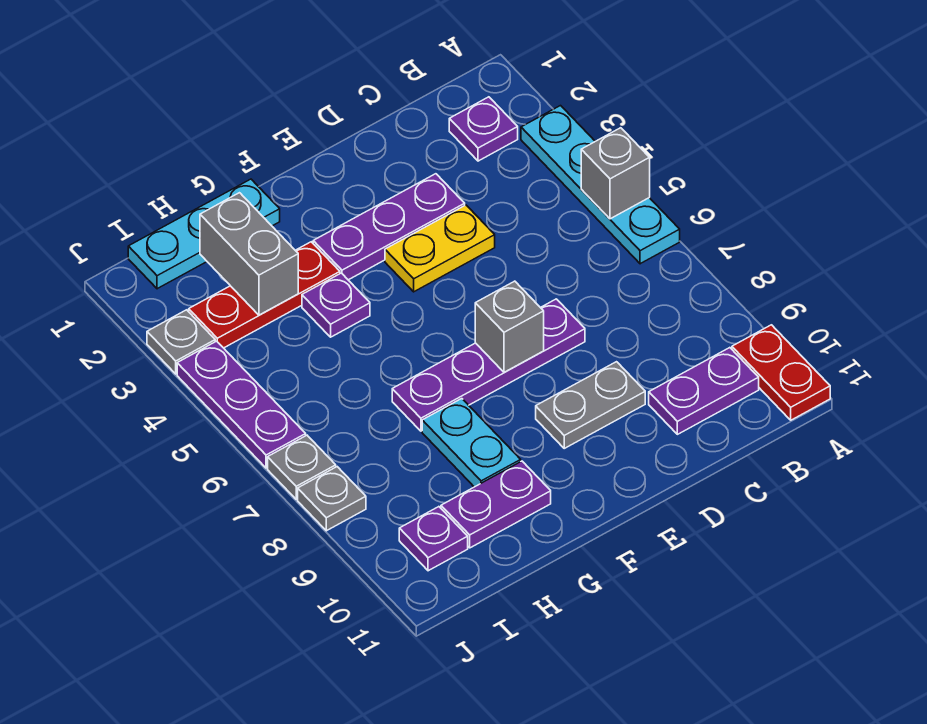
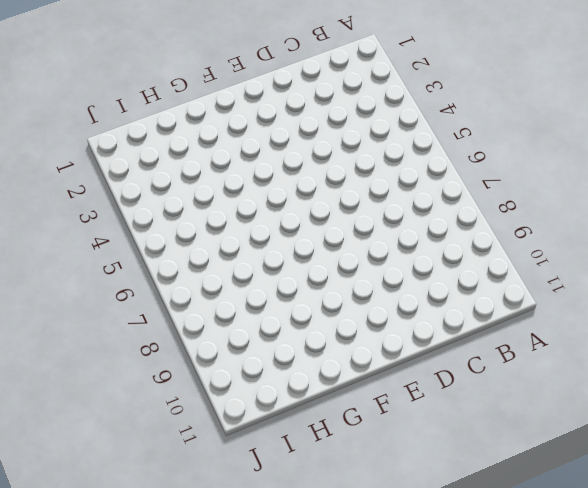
none -> cyan 1x4 plate [521,106,680,264]
none -> red 1x2 plate [732,325,830,420]
none -> purple 1x1 plate [449,97,518,161]

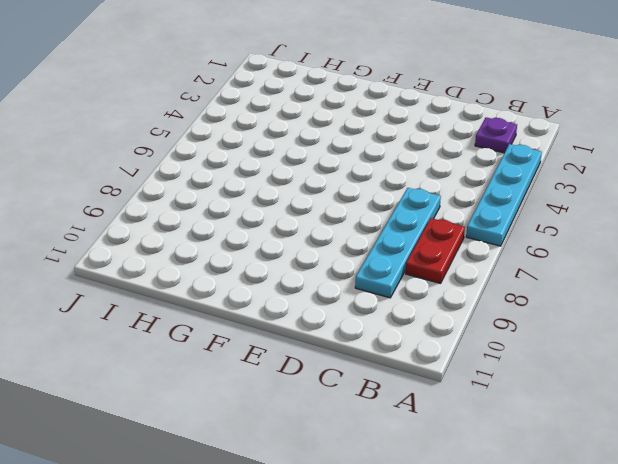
red 1x2 plate [406,218,465,283] -> red 1x2 plate moved to [732,325,830,420]
cyan 1x4 plate [355,188,441,298] -> none
none -> purple 1x2 plate [649,348,759,434]
none -> purple 1x3 plate [313,174,465,280]
none -> yellow 1x2 plate [385,205,495,292]

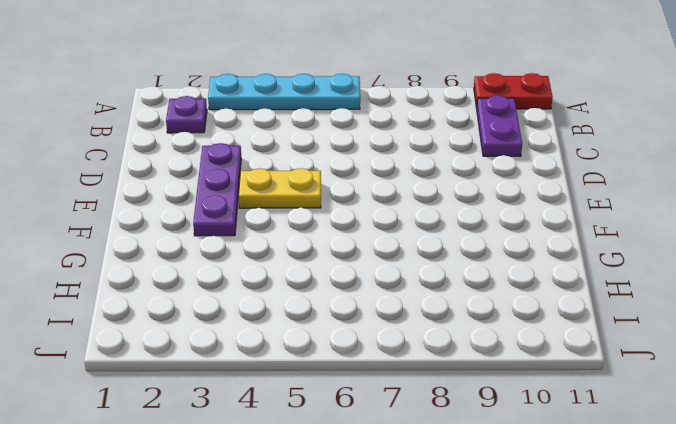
yellow 1x2 plate [239,168,321,208] -> yellow 1x2 plate turned to [385,205,495,292]
none -> purple 1x4 plate [392,299,585,431]
none -> grey 1x2 plate [536,362,645,448]
none -> cyan 1x3 plate [128,179,280,289]

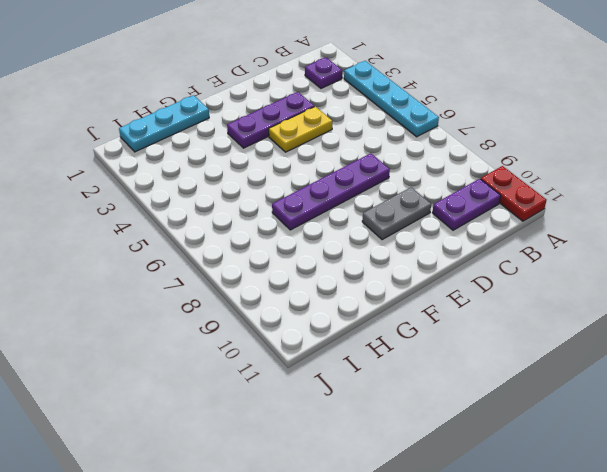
none -> red 1x3 plate [189,242,340,348]
none -> purple 1x1 plate [302,273,370,337]
none -> cyan 1x2 plate [422,399,521,487]

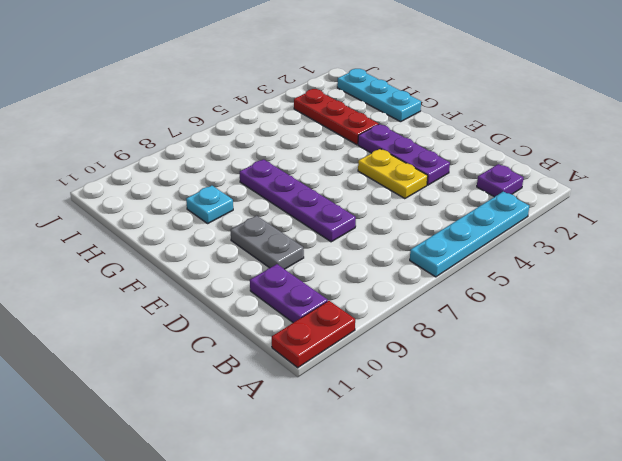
cyan 1x1 plate [186,186,233,223] -> cyan 1x2 plate [422,399,521,487]
none -> purple 1x1 plate [302,273,370,337]
none -> purple 1x2 plate [441,461,551,548]
none -> purple 1x1 plate [399,507,468,571]

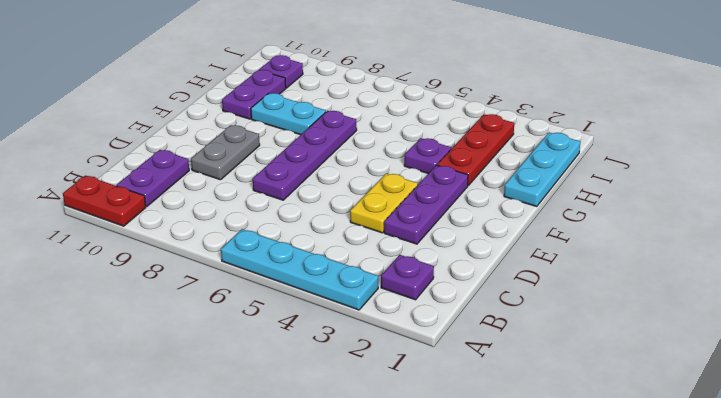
none -> grey 1x1 plate [147,310,215,374]
none -> purple 1x3 plate [177,341,306,468]
none -> grey 1x1 plate [268,435,336,499]

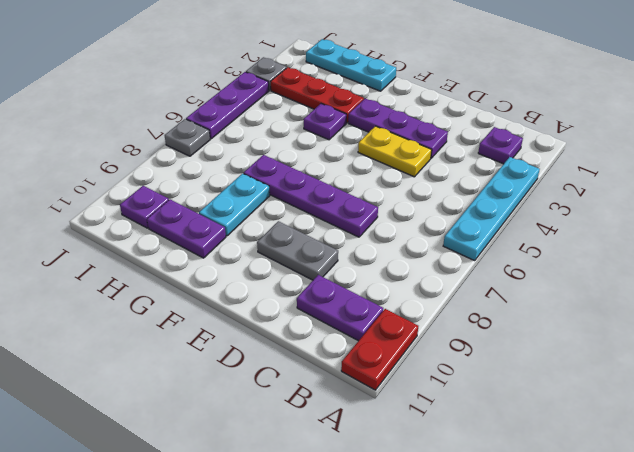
none -> grey 1x1 plate [298,467,366,531]
none -> grey 1x1 brick [581,128,650,219]
none -> grey 1x1 brick [475,281,544,372]

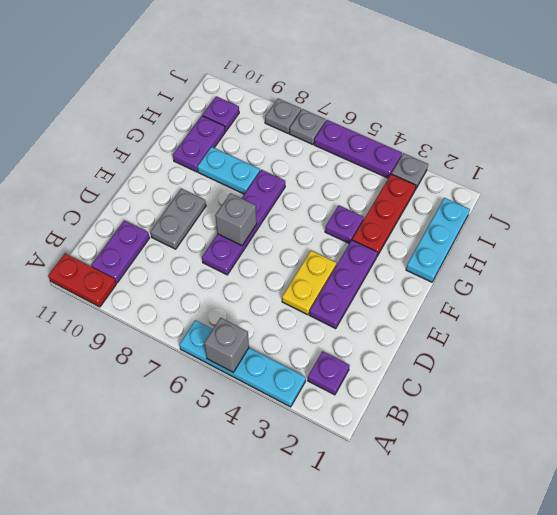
none -> grey 1x2 brick [200,193,298,315]

